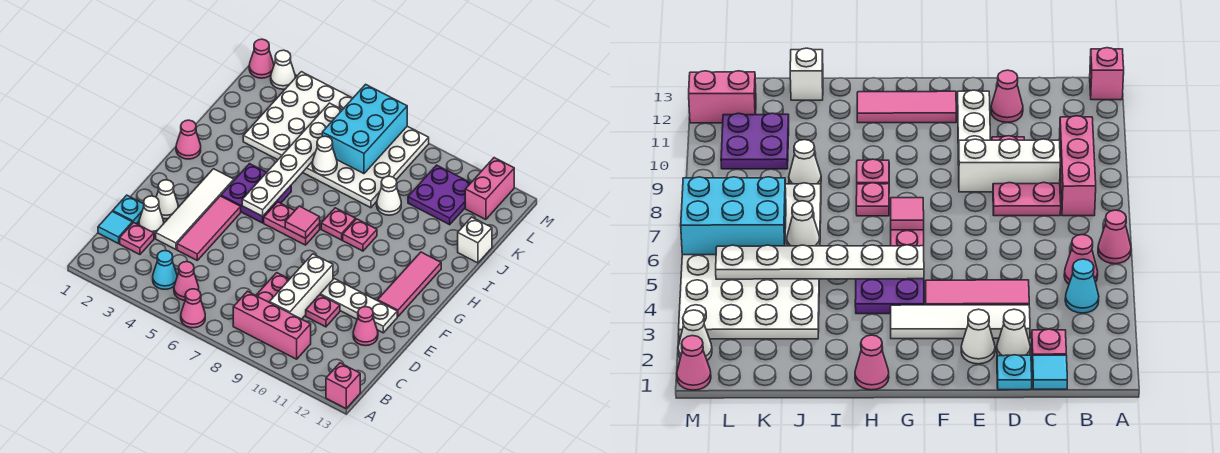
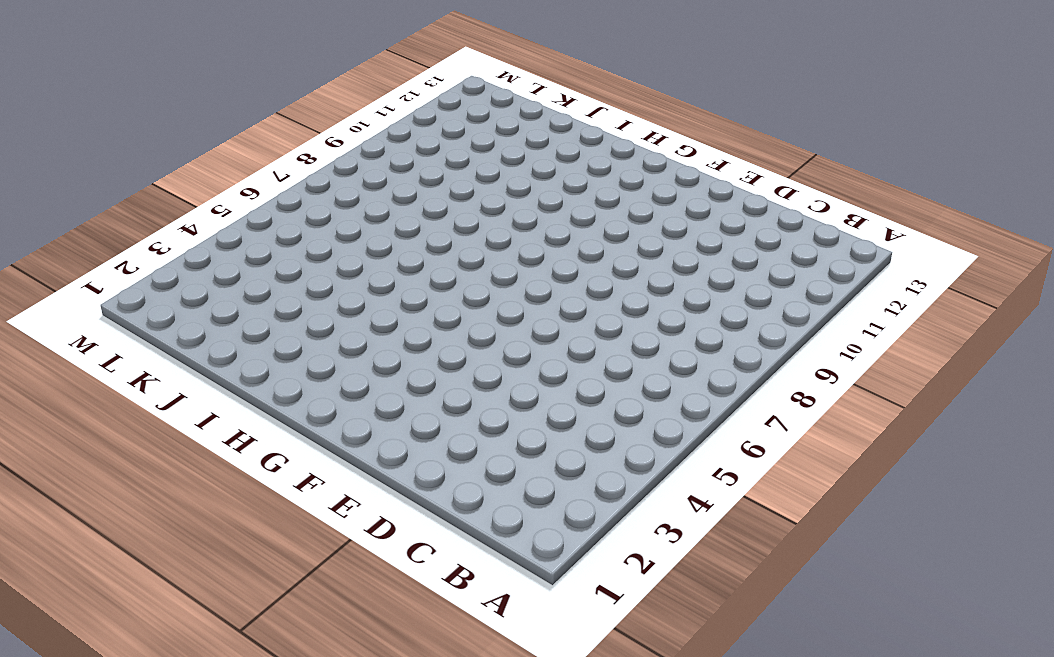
none -> pink 1x1 cone [181,289,205,328]
none -> pink 1x1 brick [326,363,360,408]
none -> cyan 1x1 cone [153,251,177,289]
none -> pink 1x1 cone [174,262,199,300]

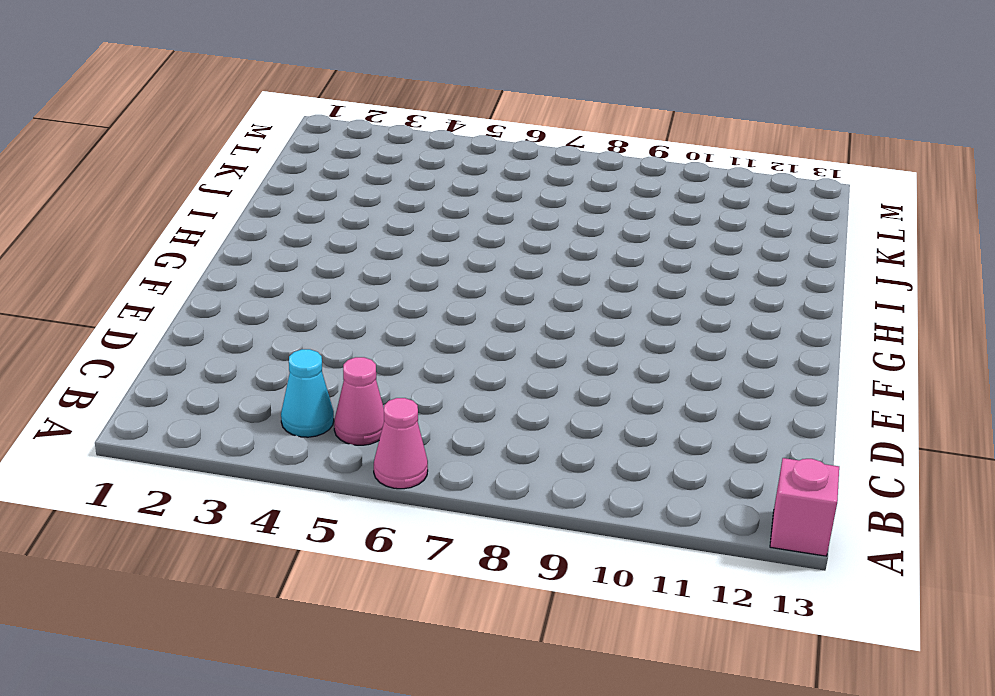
none -> pink 1x3 brick [233,291,311,359]
none -> cyan 1x1 tile [98,211,132,244]
none -> pink 1x1 plate [120,222,154,255]
none -> pink 1x2 plate [256,273,289,302]

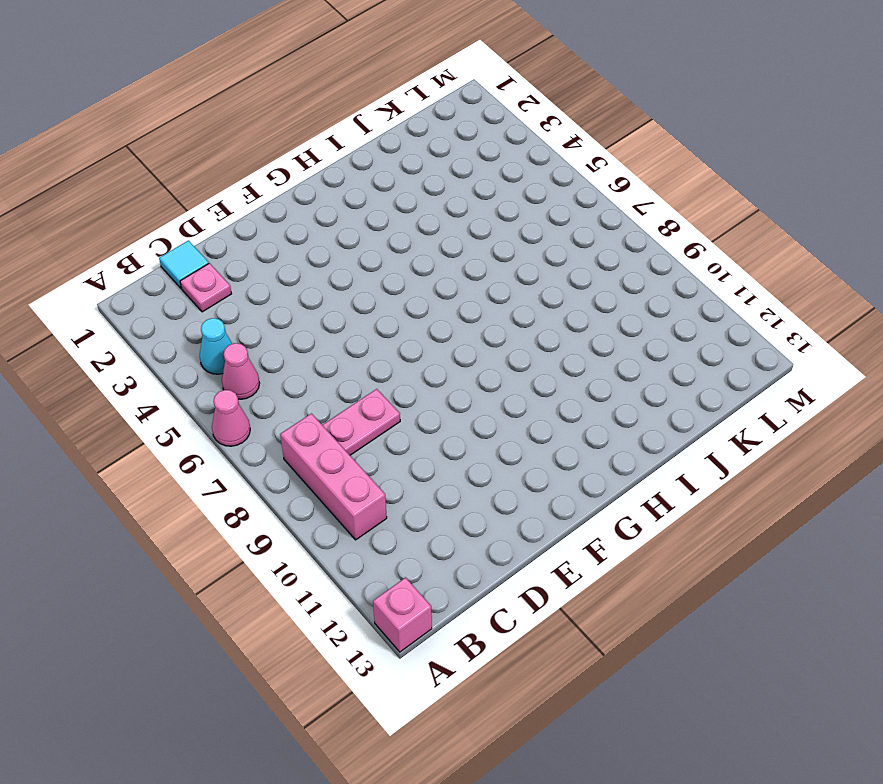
none -> white 1x3 brick [270,254,333,319]
none -> cyan 1x1 plate [113,195,144,224]
none -> white 1x1 cone [139,196,164,235]
none -> white 1x4 tile [156,169,234,249]

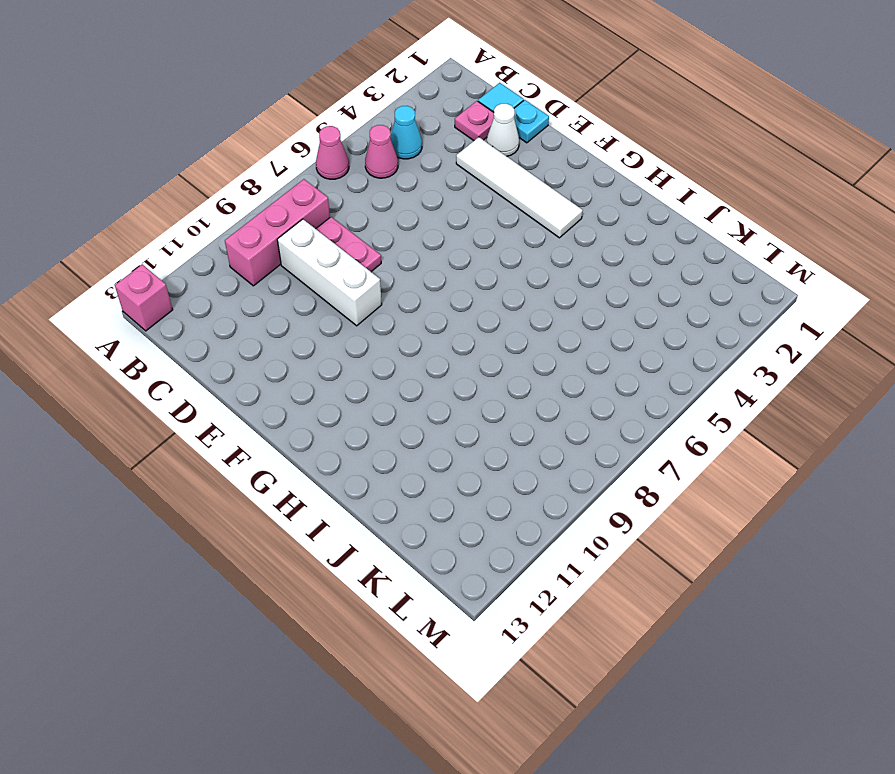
none -> pink 1x3 tile [177,196,241,260]
none -> pink 1x1 plate [306,295,340,327]
none -> pink 1x1 cone [353,307,378,346]
none -> white 1x1 cone [156,180,178,219]

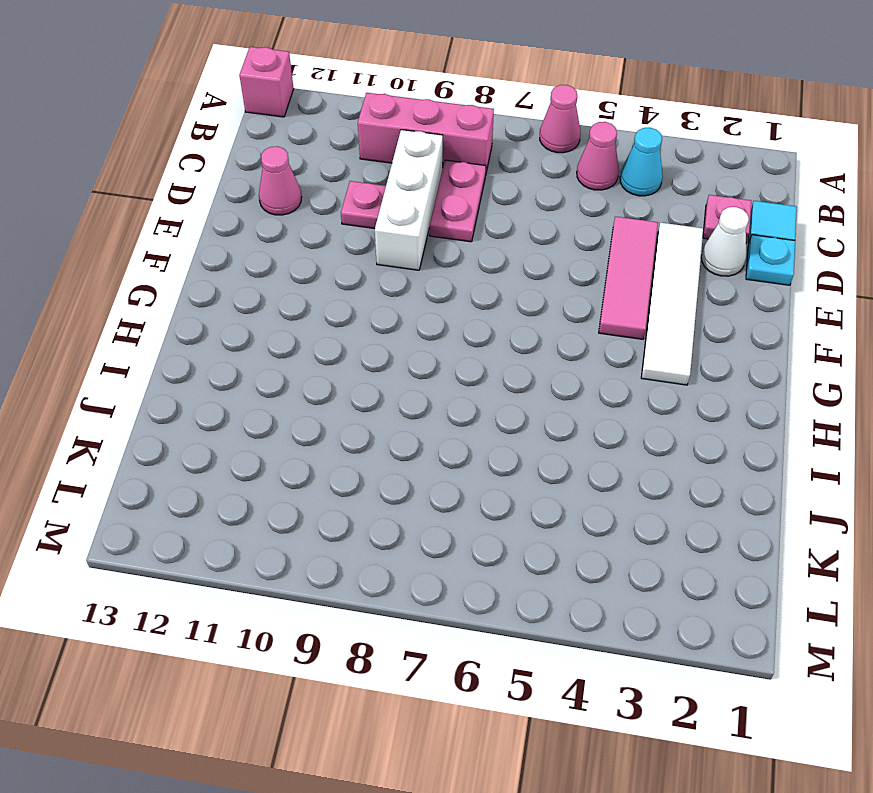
none -> white 1x1 cone [156,180,178,219]
none -> white 1x3 plate [320,279,397,333]
none -> pink 1x3 tile [378,252,441,317]
none -> purple 2x2 plate [221,164,291,223]

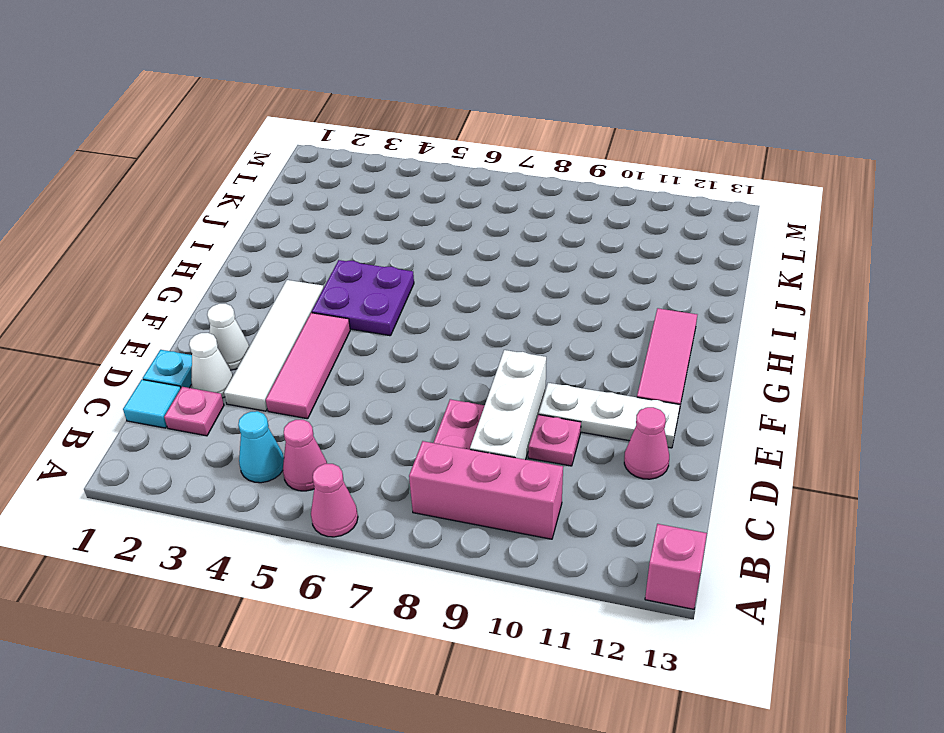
none -> pink 1x2 plate [264,202,320,245]
none -> pink 1x1 cone [176,120,201,159]
none -> pink 1x1 plate [321,208,356,240]
none -> pink 1x1 plate [343,219,377,251]

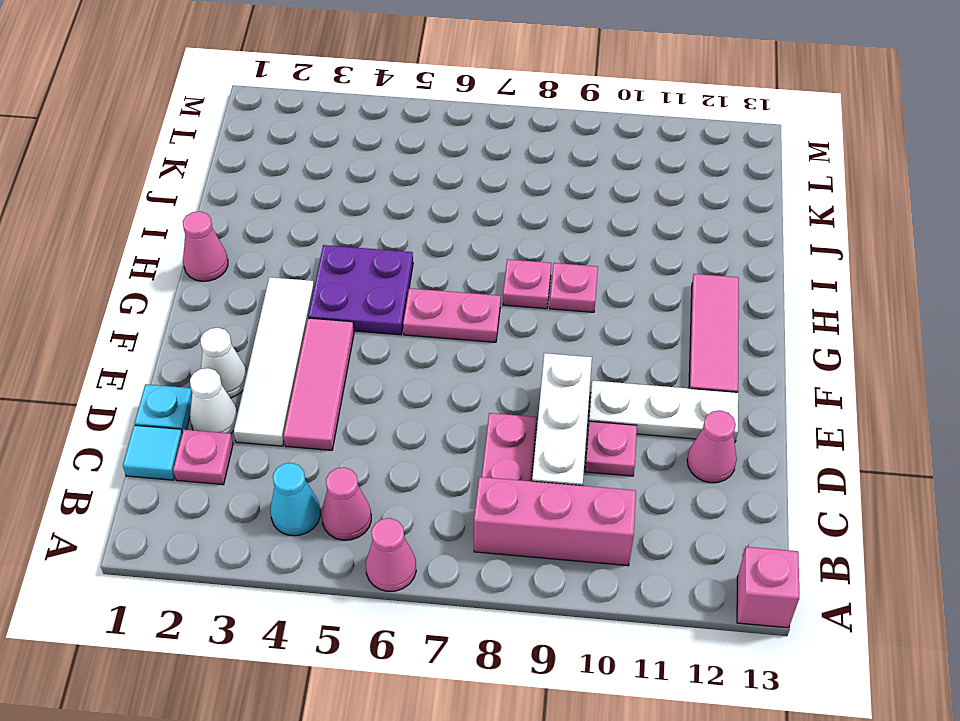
none -> white 4x6 plate [243,72,429,208]
none -> white 1x1 cone [377,176,401,215]
none -> white 1x1 brick [458,217,492,263]
none -> purple 2x2 plate [408,165,470,225]

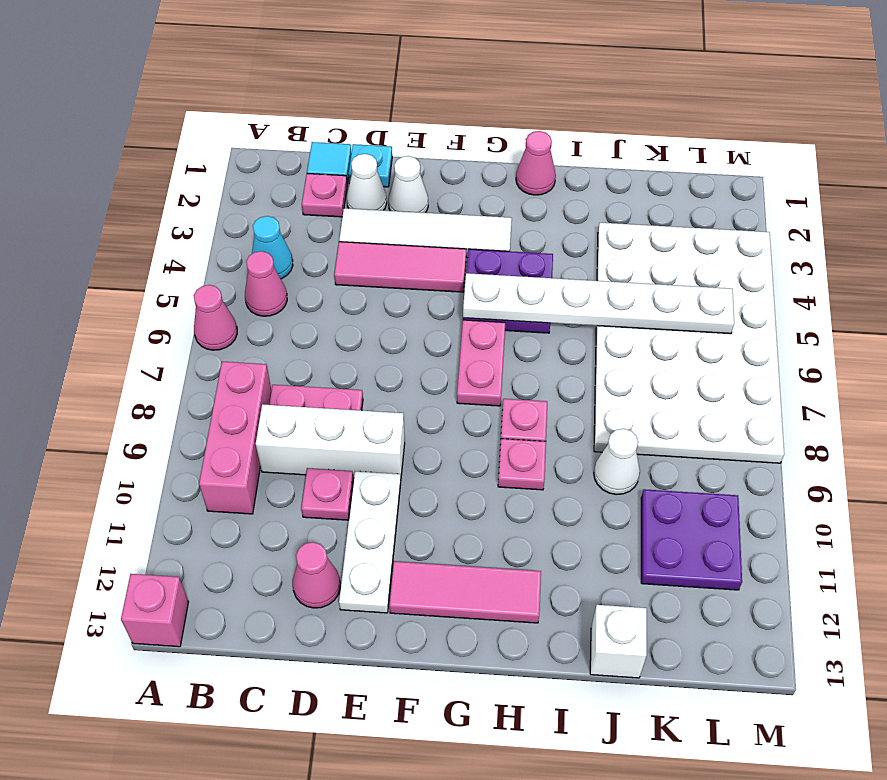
none -> pink 1x2 brick [465,158,514,220]
none -> pink 1x1 cone [249,39,274,78]
none -> white 1x1 cone [271,50,295,89]
none -> pink 1x1 tile [285,206,320,239]

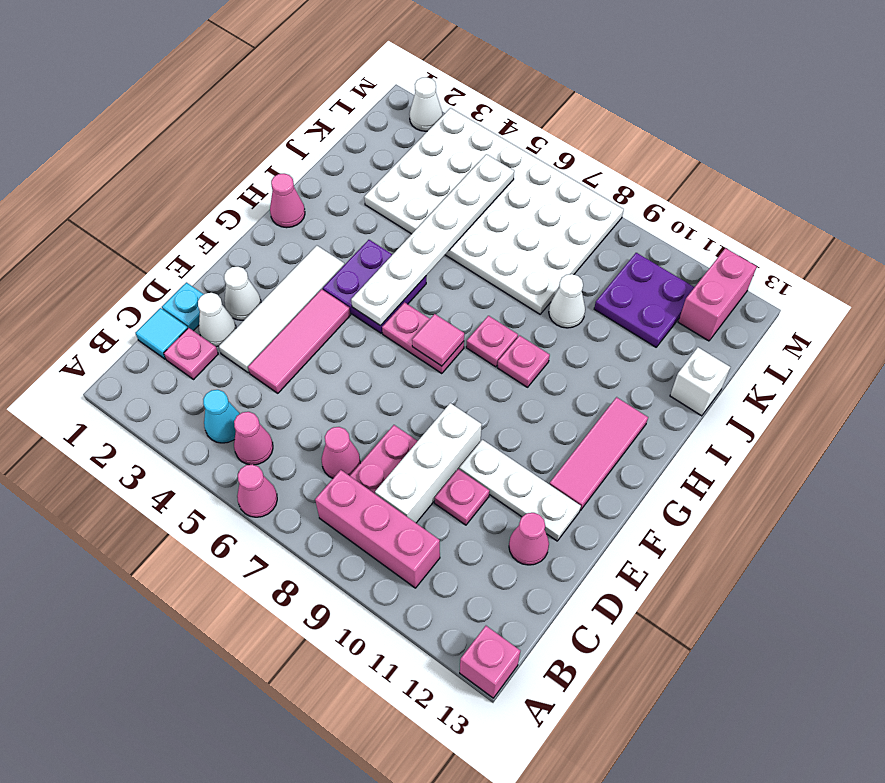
pink 1x1 cone [322,427,360,478] -> pink 1x1 cone moved to [249,39,274,78]
none -> white 1x1 cone [312,136,337,175]
none -> cyan 2x3 brick [322,84,407,174]

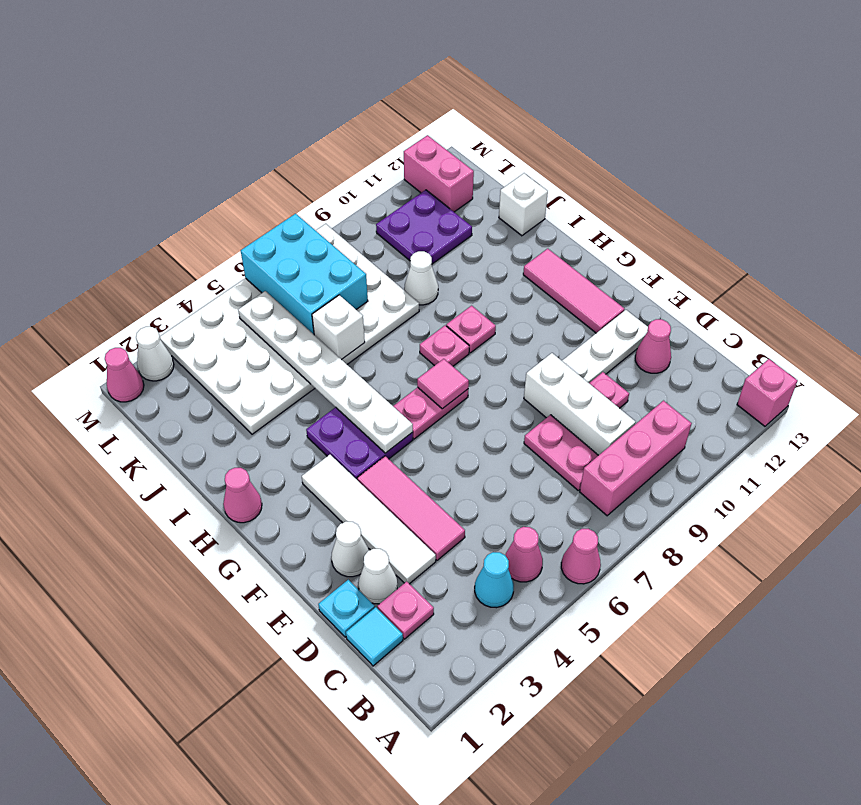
white 1x1 brick [312,295,365,360] -> white 1x1 cone [312,136,337,175]

